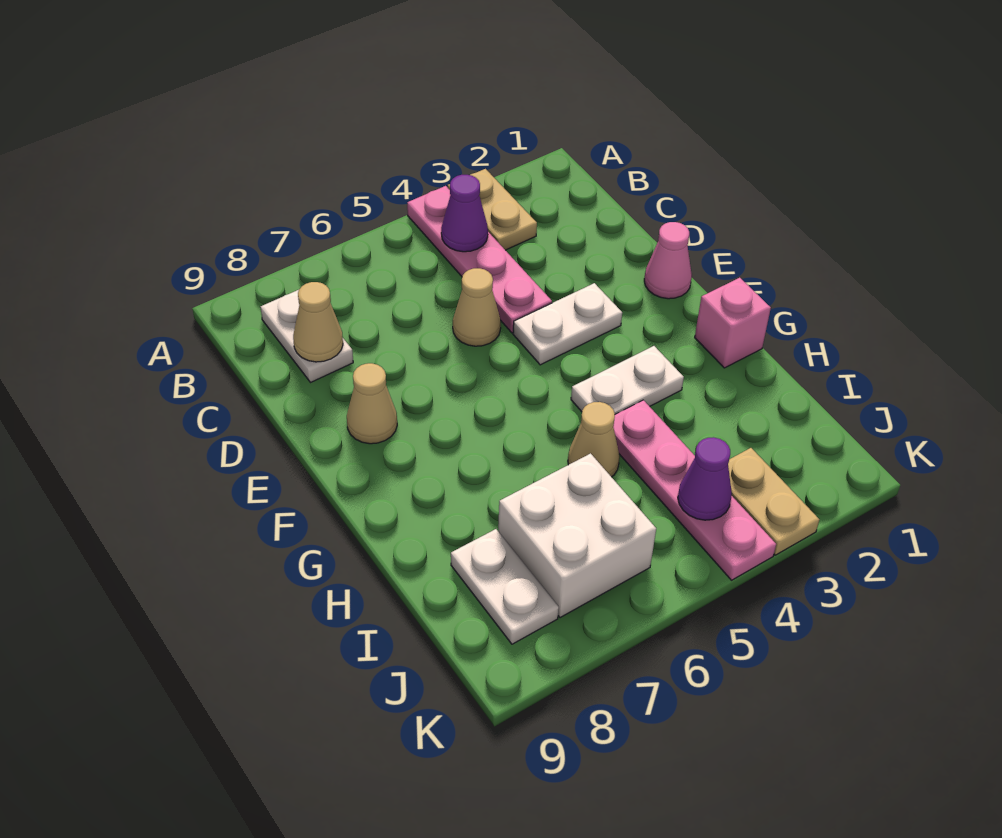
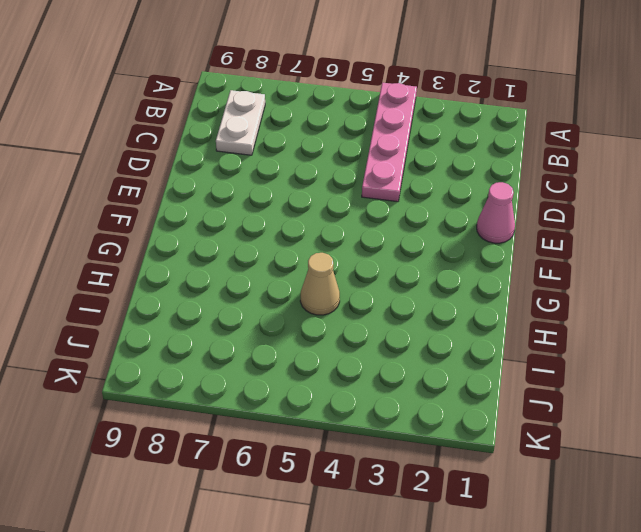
none -> tan 1x2 plate [448,169,537,250]
none -> tan 1x1 cone [453,268,501,346]
none -> white 1x2 plate [513,283,622,365]

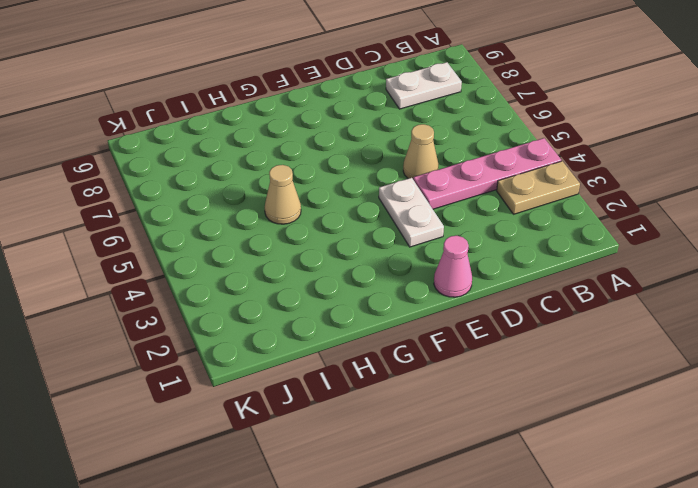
none -> tan 1x1 cone [347,363,397,444]
none -> pink 1x1 brick [695,278,771,368]
none -> white 1x2 plate [571,346,684,414]

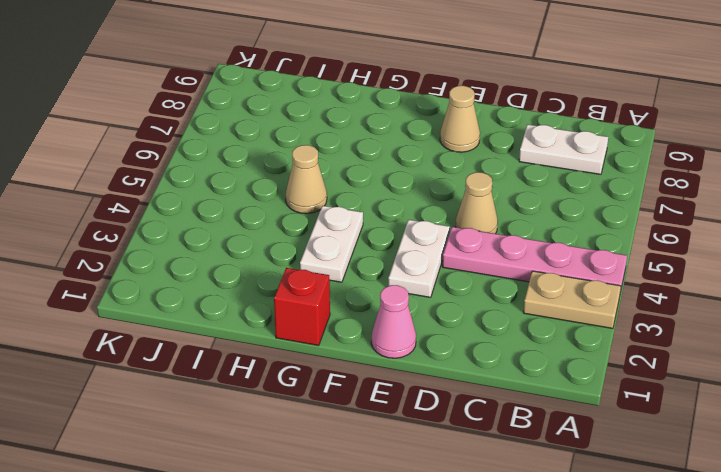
red 1x1 brick [274,268,330,345] -> pink 1x1 brick [695,278,771,368]
none -> pink 1x4 plate [613,400,776,580]
none -> white 2x2 brick [498,453,656,618]
none -> white 1x2 plate [451,529,559,644]

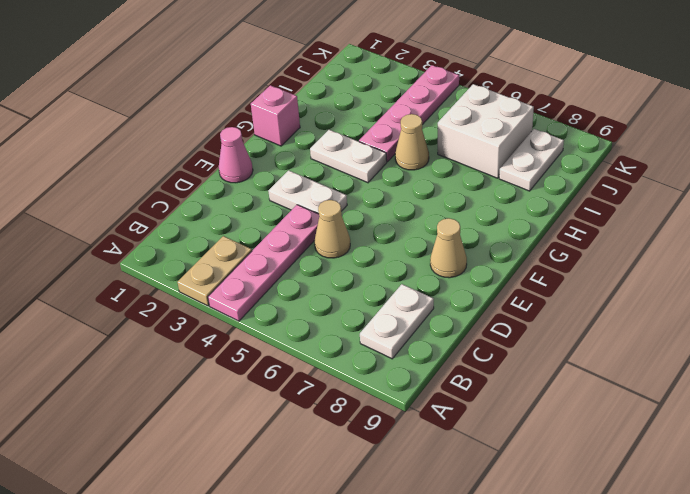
none -> tan 1x2 plate [728,448,819,555]
none -> purple 1x1 cone [441,175,488,252]
none -> tan 1x1 cone [293,282,343,362]

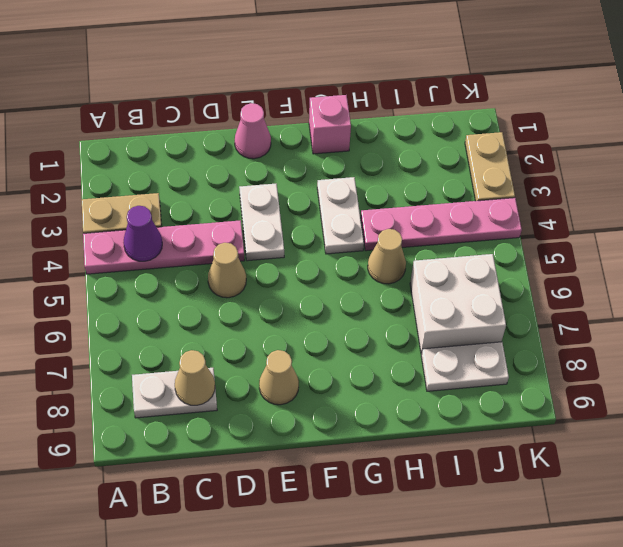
tan 1x2 plate [465,132,515,201] -> tan 1x2 plate turned to [728,448,819,555]
none -> purple 1x1 cone [678,437,732,520]

